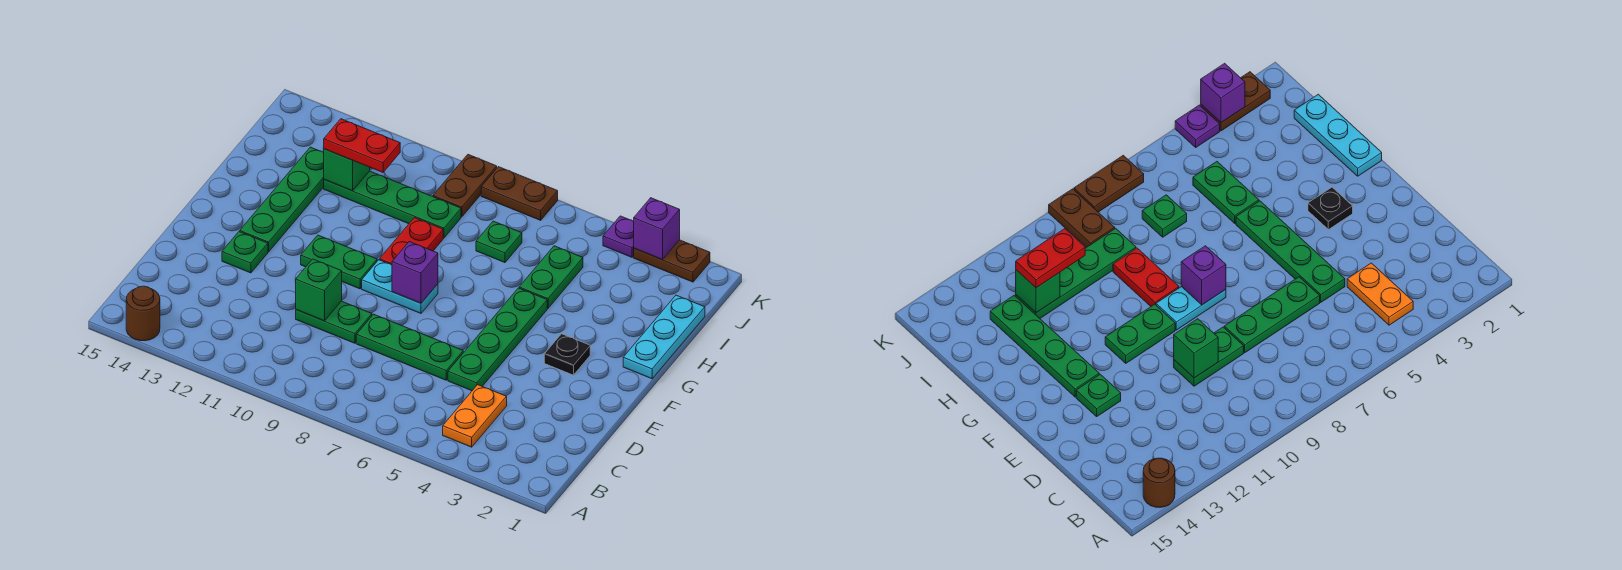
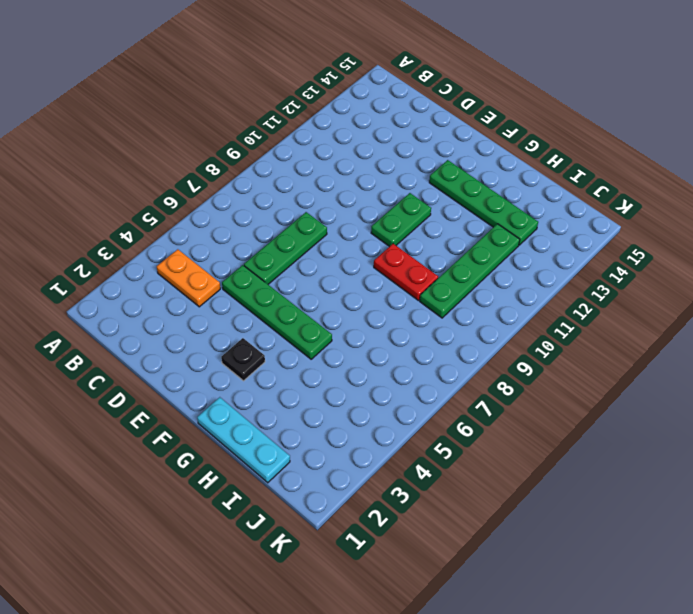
none -> brown 1x1 round brick [126,286,160,341]
none -> green 1x2 plate [296,301,372,343]
none -> green 1x1 plate [222,231,268,273]

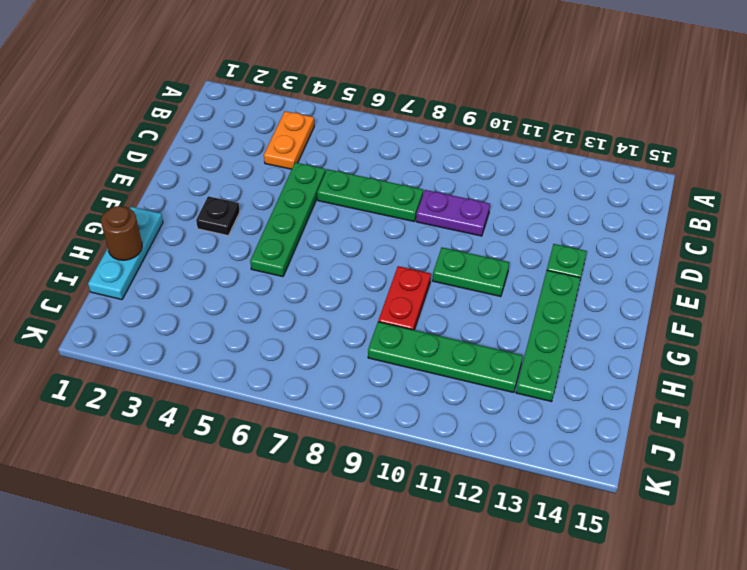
purple 1x2 plate [416,190,490,236] -> green 1x2 plate [296,301,372,343]
brown 1x1 round brick [101,206,142,260] -> brown 1x1 round brick moved to [126,286,160,341]
none -> cyan 1x2 plate [362,260,438,313]
none -> green 1x2 plate [519,246,583,308]
none -> green 1x1 plate [476,221,522,263]

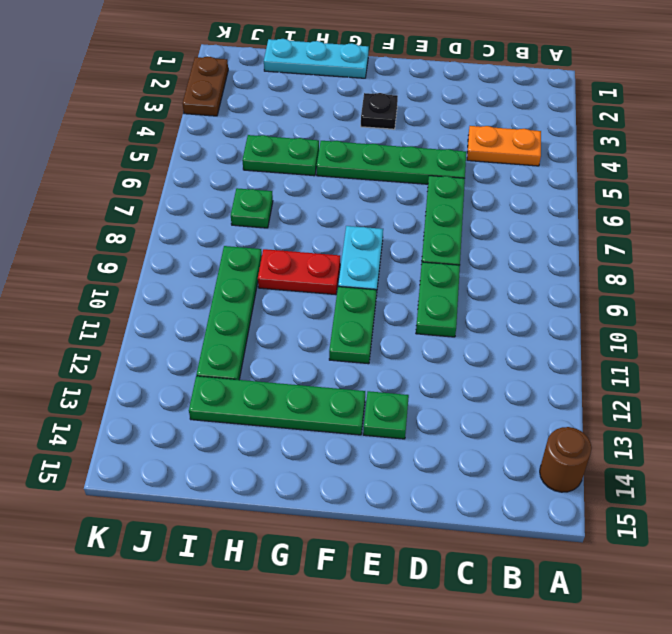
none -> brown 1x2 plate [433,155,497,217]
none -> purple 1x1 plate [603,216,634,257]
none -> brown 1x2 plate [481,167,558,220]

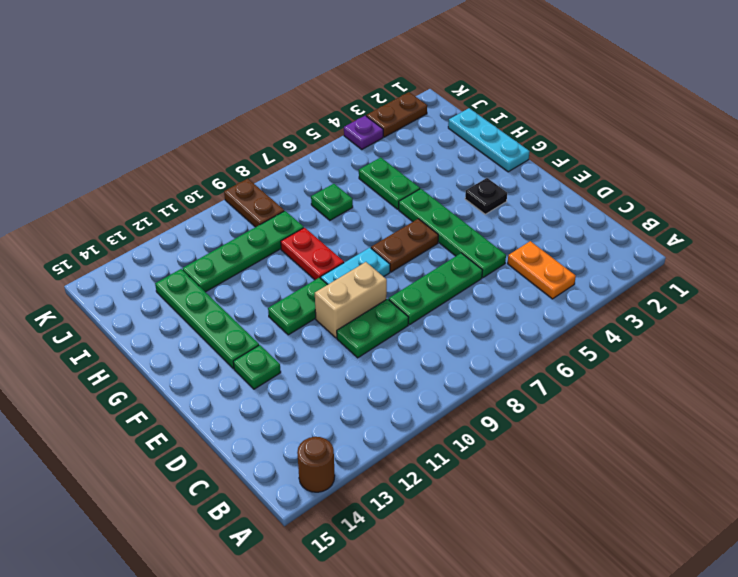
tan 1x2 brick [315,262,387,338] -> none
brown 1x2 plate [371,219,438,272] -> brown 1x2 plate moved to [481,167,558,220]
none -> green 1x1 brick [296,259,342,321]
none -> purple 1x1 brick [392,242,438,303]
none -> green 1x1 brick [323,149,370,191]

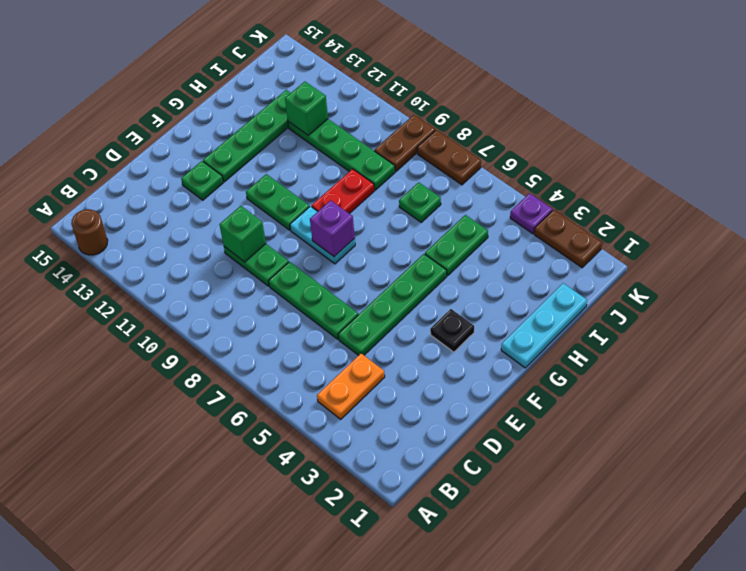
none -> purple 1x1 brick [634,198,680,260]
none -> red 1x2 plate [324,119,400,172]

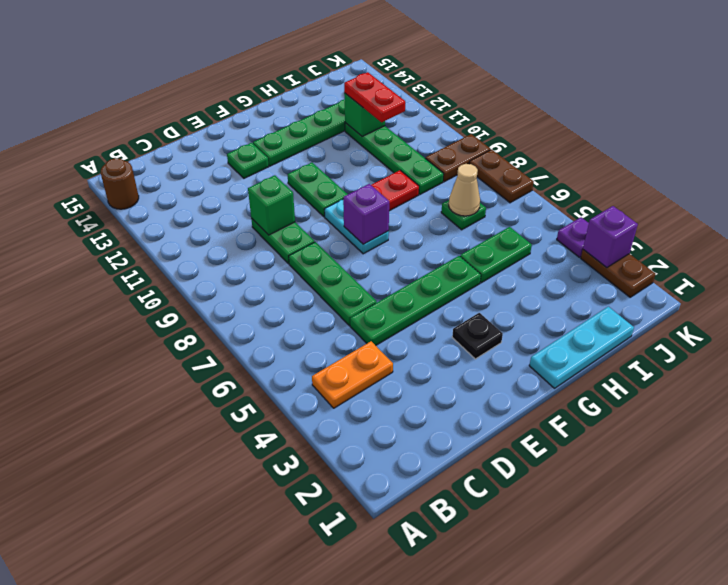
tan 1x1 cone [449,164,480,216] -> none

